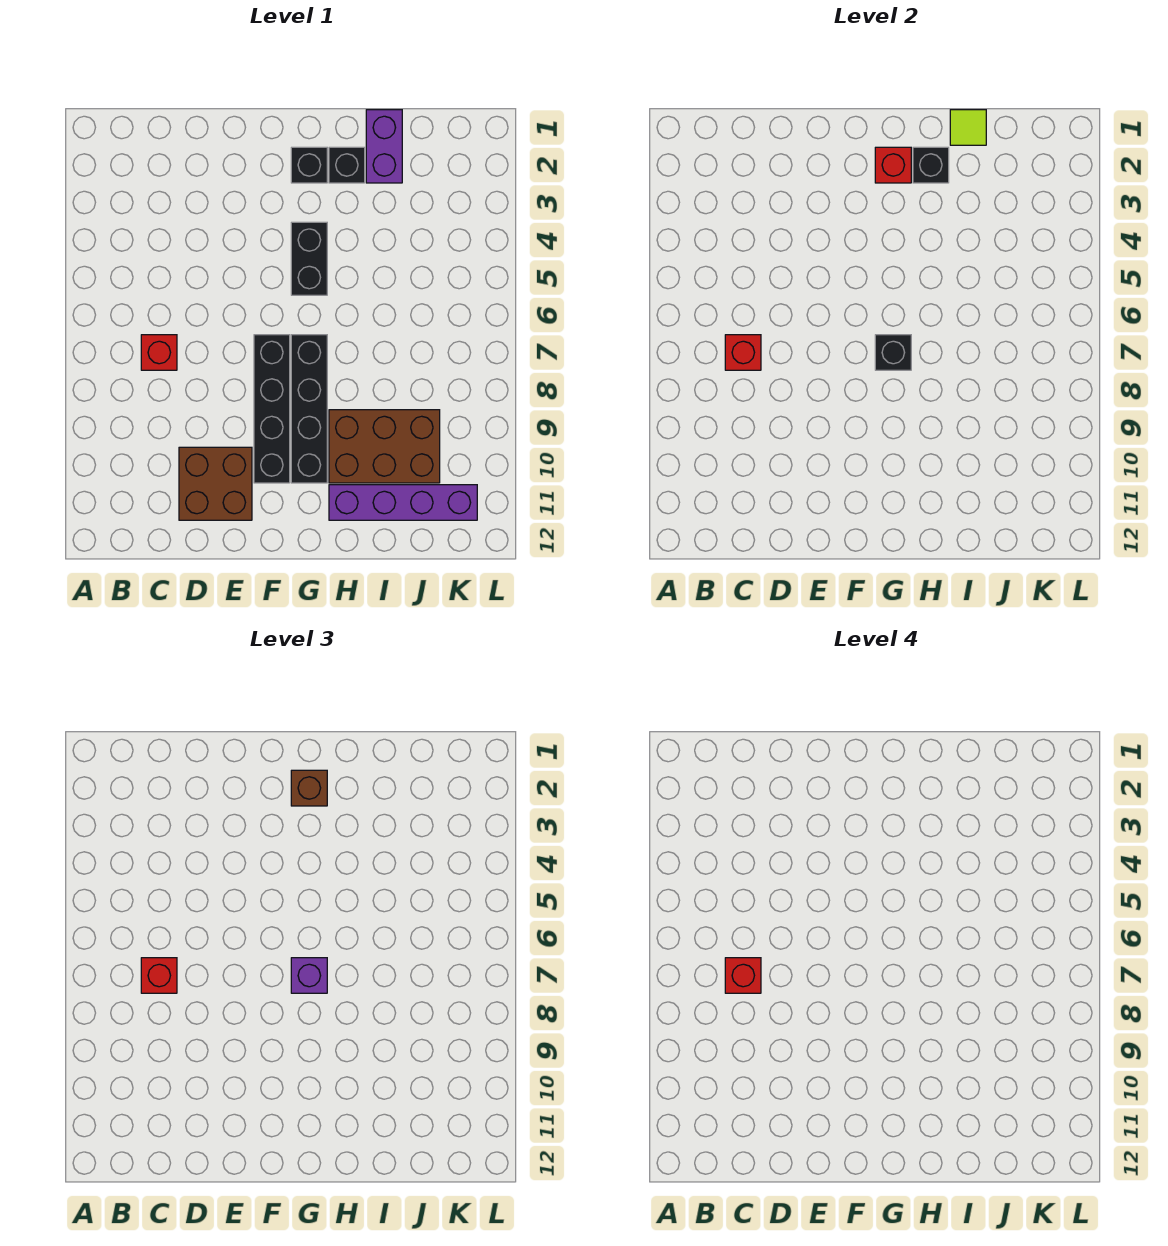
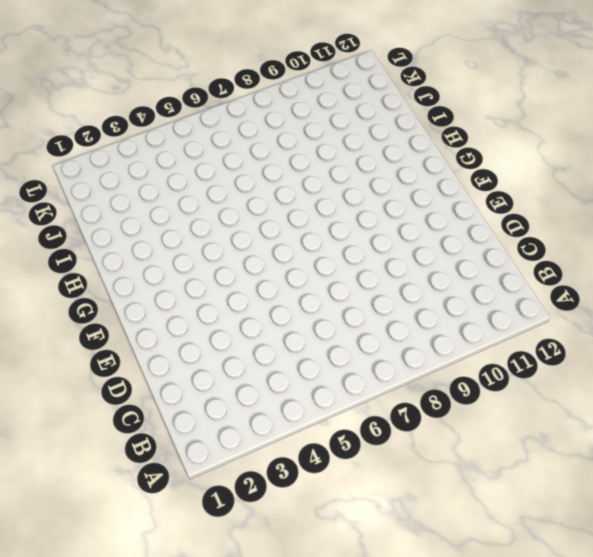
none -> red 1x1 brick [141,335,177,370]
none -> brown 2x2 brick [179,447,252,520]
none -> black 1x4 brick [254,335,290,483]

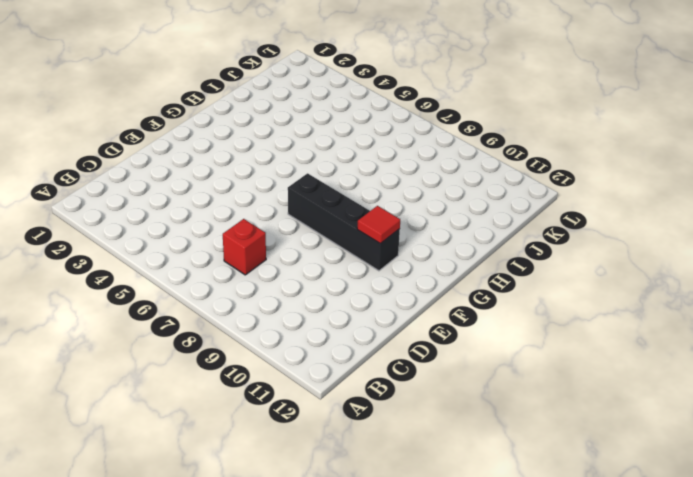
red 1x1 tile [357,206,400,244] -> none
none -> brown 2x2 brick [179,447,252,520]
none -> black 1x1 brick [291,147,327,183]
none -> black 1x2 brick [291,222,327,295]

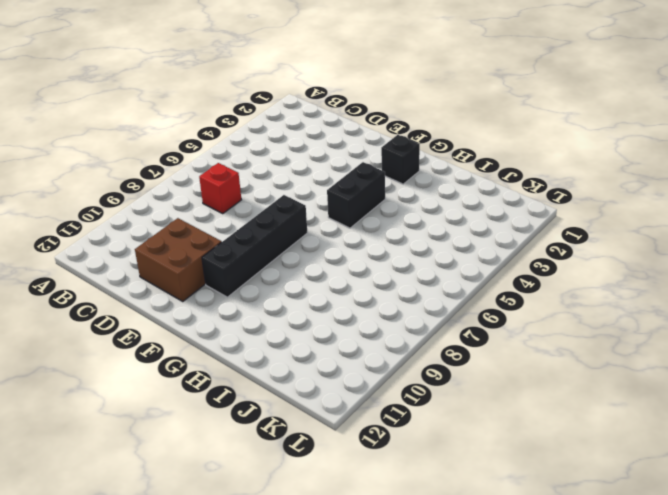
none -> black 1x4 brick [291,335,327,483]
none -> black 1x1 brick [329,147,365,183]
none -> brown 2x3 brick [329,410,440,483]

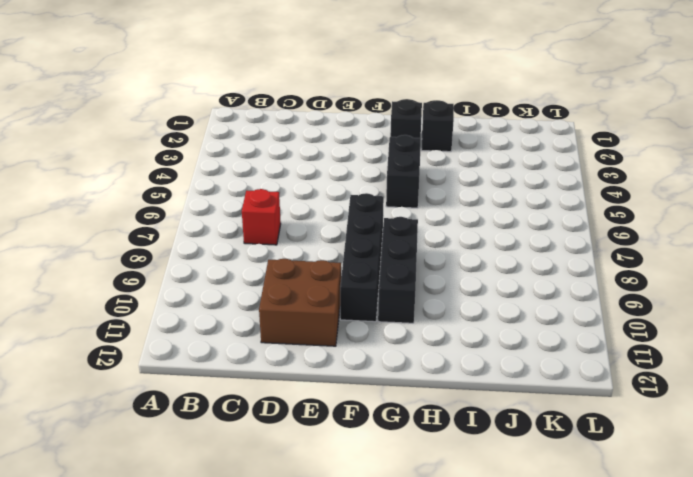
black 1x3 brick [378,217,418,323] -> black 1x4 brick [291,335,327,483]
none -> brown 2x3 brick [329,410,440,483]
none -> purple 1x4 brick [329,485,477,520]
none -> purple 1x2 brick [366,110,402,183]

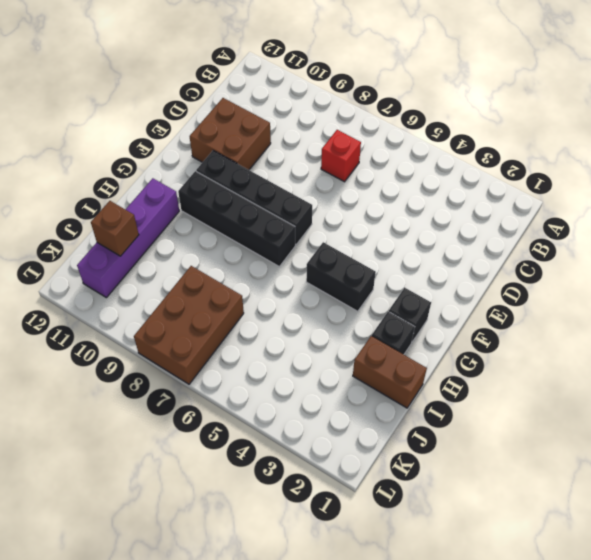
brown 1x2 brick [353,336,427,408] -> purple 1x2 brick [366,110,402,183]
brown 2x3 brick [134,266,244,384] -> brown 2x3 brick moved to [329,410,440,483]
brown 1x1 brick [91,201,139,256] -> brown 1x1 brick moved to [291,770,327,806]
none -> red 1x1 brick [725,335,761,370]
none -> red 1x1 brick [875,147,911,183]
none -> black 1x1 brick [875,335,911,370]

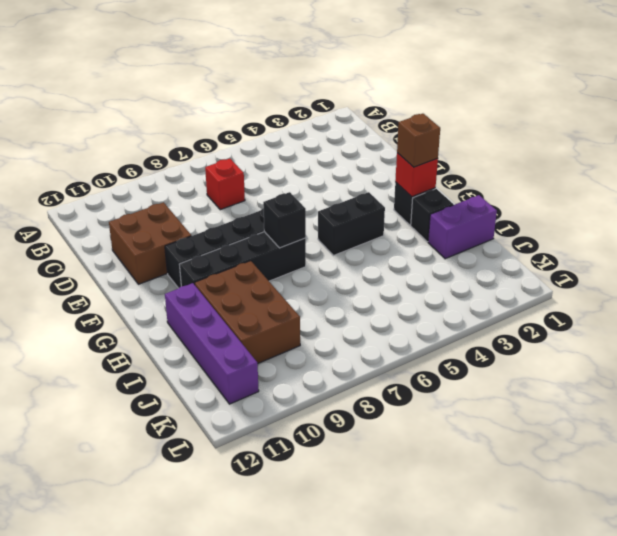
none -> red 1x1 brick [725,335,761,370]
none -> black 1x1 brick [913,147,949,183]
none -> lime 1x1 tile [950,110,986,145]

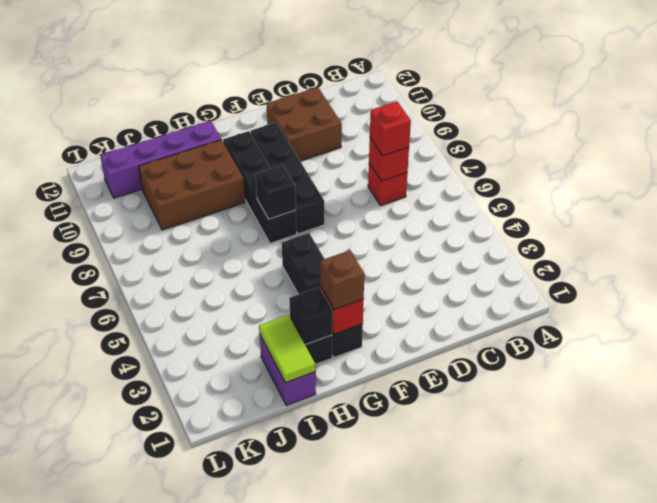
lime 1x2 tile [259,315,315,383] -> lime 1x1 tile [950,110,986,145]
none -> purple 1x1 brick [291,958,327,993]
none -> red 1x1 brick [725,958,761,993]

